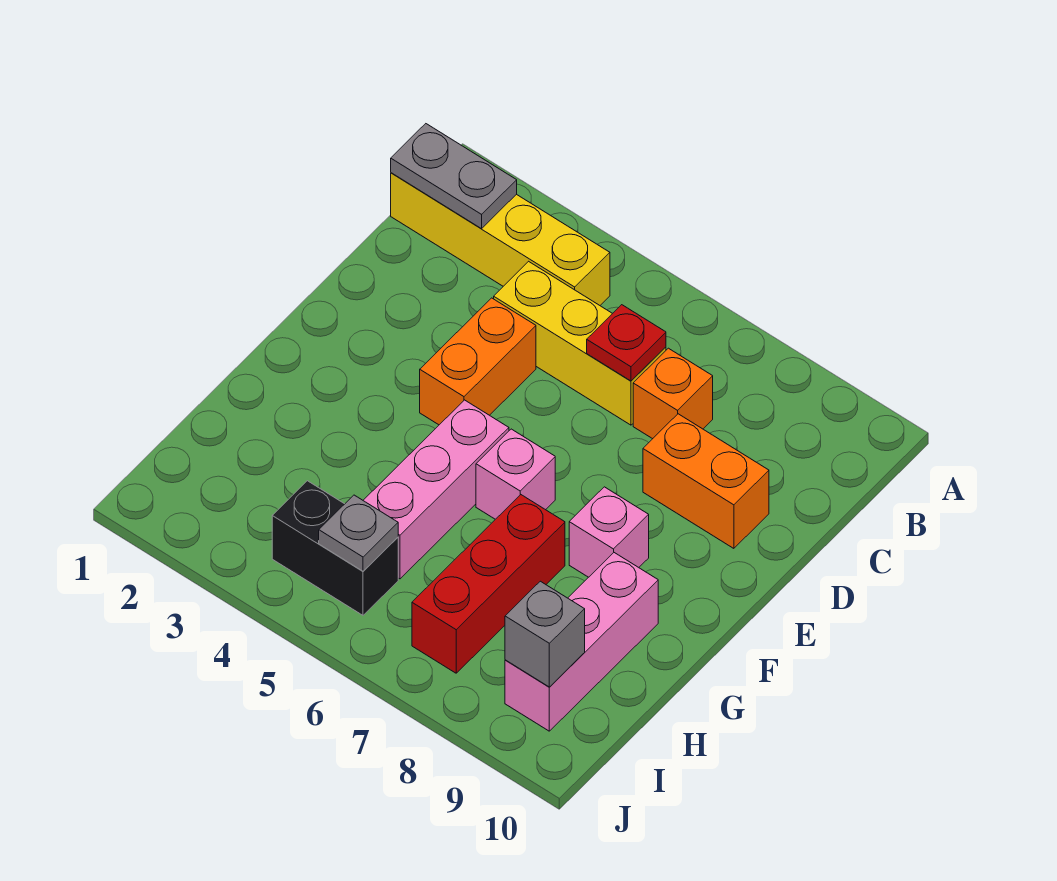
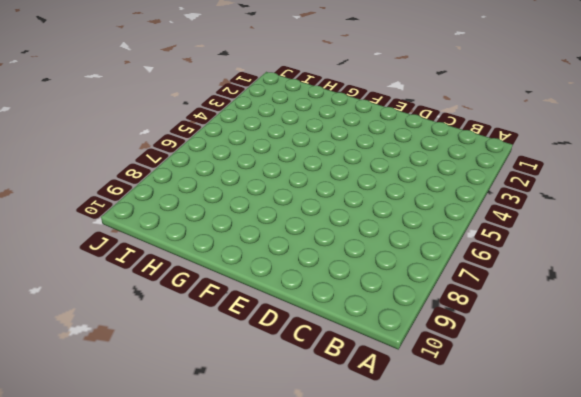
none -> yellow 1x4 brick [391,173,610,305]
none -> yellow 1x3 brick [494,261,666,425]
none -> orange 1x1 brick [633,348,713,439]

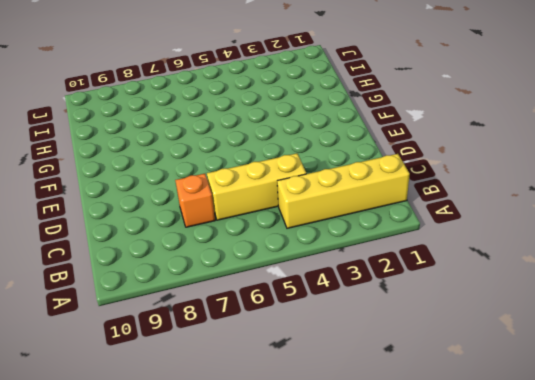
none -> orange 1x2 brick [420,298,536,425]
none -> orange 1x2 brick [643,414,769,548]
none -> pink 1x3 brick [363,400,509,579]

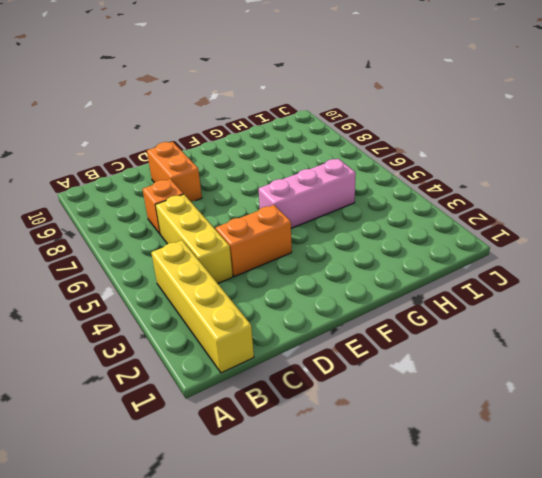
none -> pink 1x1 brick [476,429,555,519]
none -> pink 1x1 brick [569,487,649,577]
none -> red 1x3 brick [412,495,565,673]

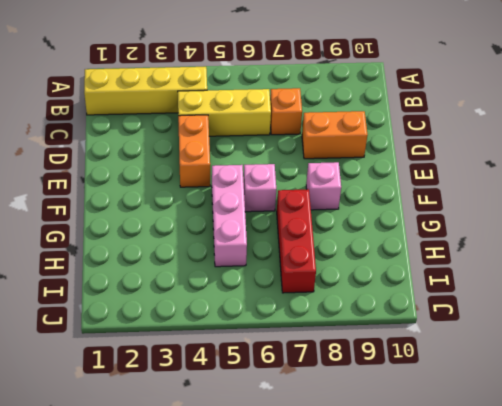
none -> pink 1x3 brick [505,553,658,731]
none -> black 1x2 brick [272,481,398,615]
none -> grey 1x2 plate [391,124,517,229]

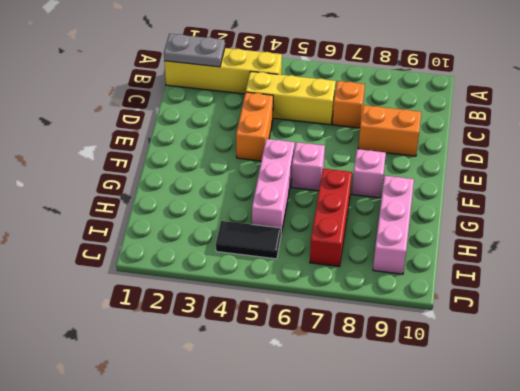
black 1x2 tile [216,221,281,259] -> black 1x2 brick [272,481,398,615]
none -> red 1x1 plate [587,305,666,381]
none -> grey 1x1 plate [319,495,398,571]
none -> grey 1x1 brick [505,581,585,687]

